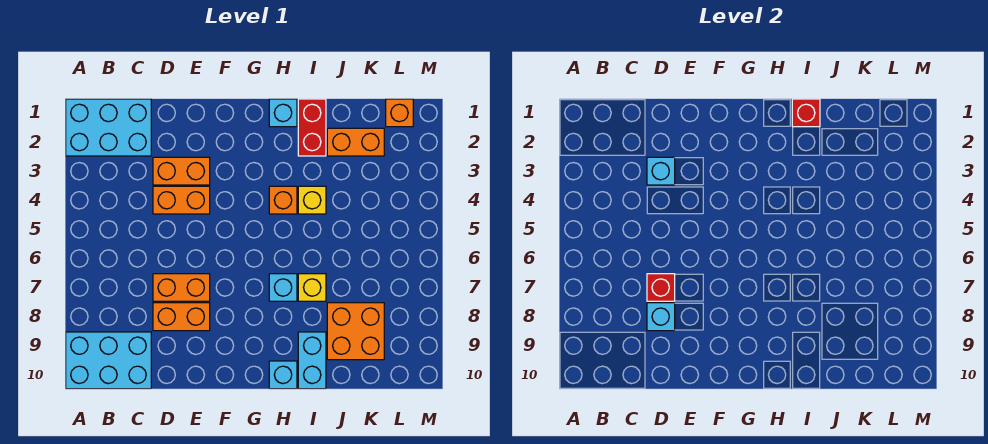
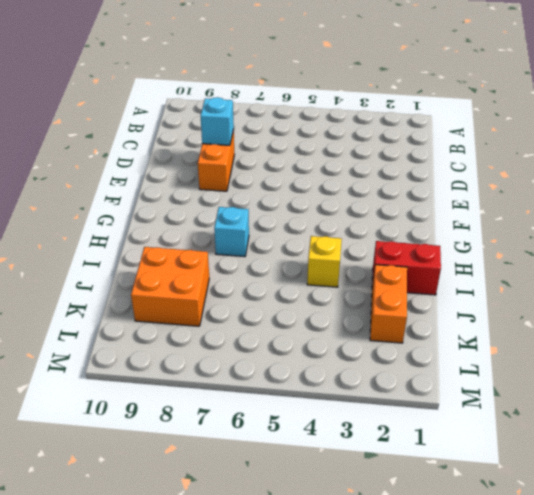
none -> cyan 2x3 brick [66,99,151,156]
none -> cyan 2x3 brick [66,332,151,389]
none -> orange 1x2 brick [153,157,210,185]

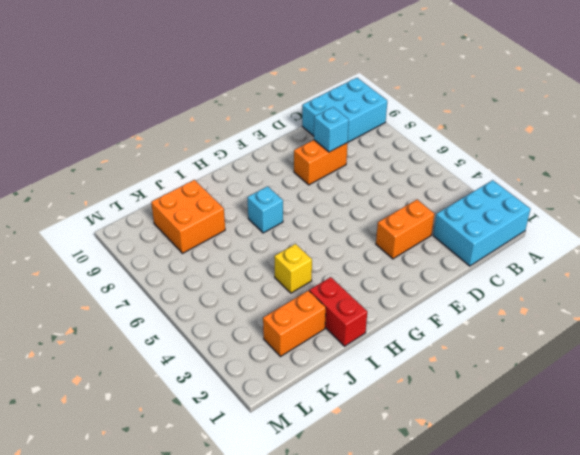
none -> orange 1x2 brick [153,186,210,214]
none -> orange 1x2 brick [153,274,210,301]
none -> cyan 1x1 brick [269,99,297,127]

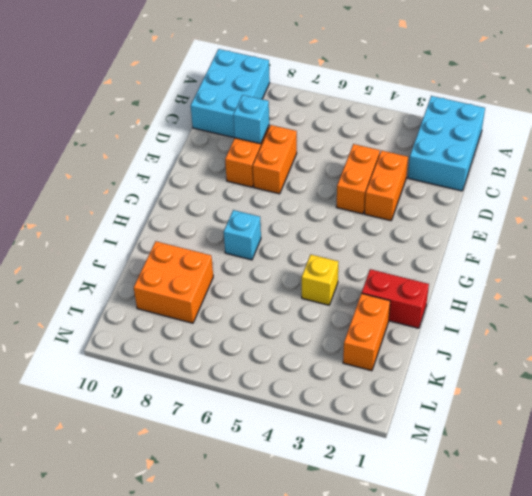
none -> cyan 1x1 brick [269,99,297,127]
none -> orange 1x1 brick [269,186,297,214]
none -> cyan 1x1 brick [269,361,297,389]

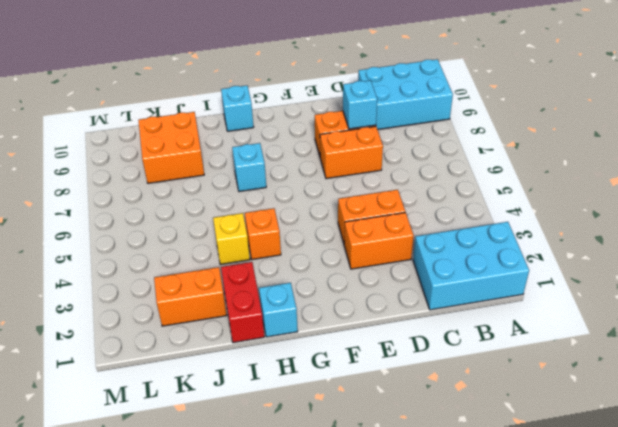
none -> yellow 1x1 brick [298,274,326,301]
none -> cyan 1x2 brick [298,332,326,389]
none -> orange 1x1 brick [386,99,413,127]

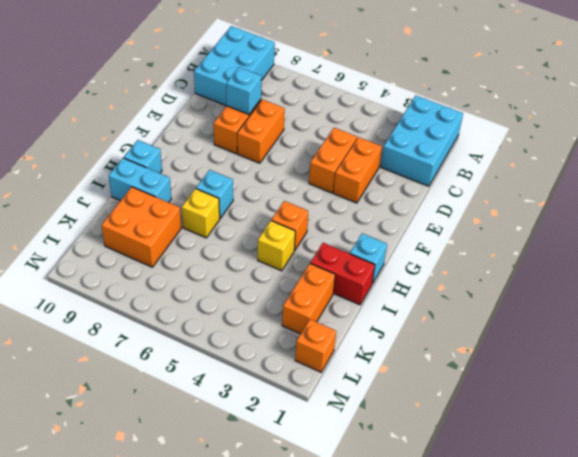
none -> cyan 1x1 brick [647,157,675,185]
none -> red 1x1 brick [647,274,675,301]
none -> red 1x1 brick [792,99,820,127]

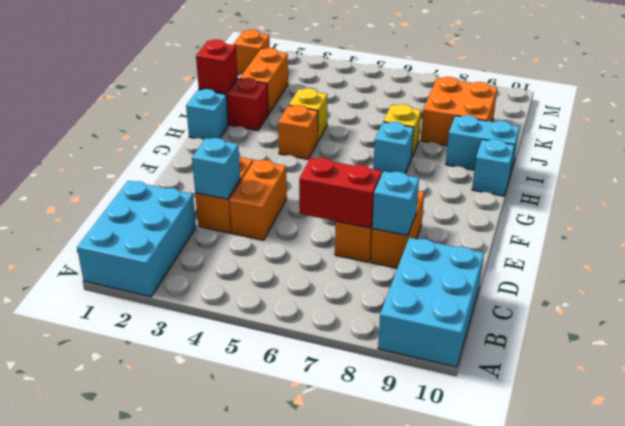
red 1x2 brick [299,158,382,228] -> red 1x1 brick [647,274,675,301]

